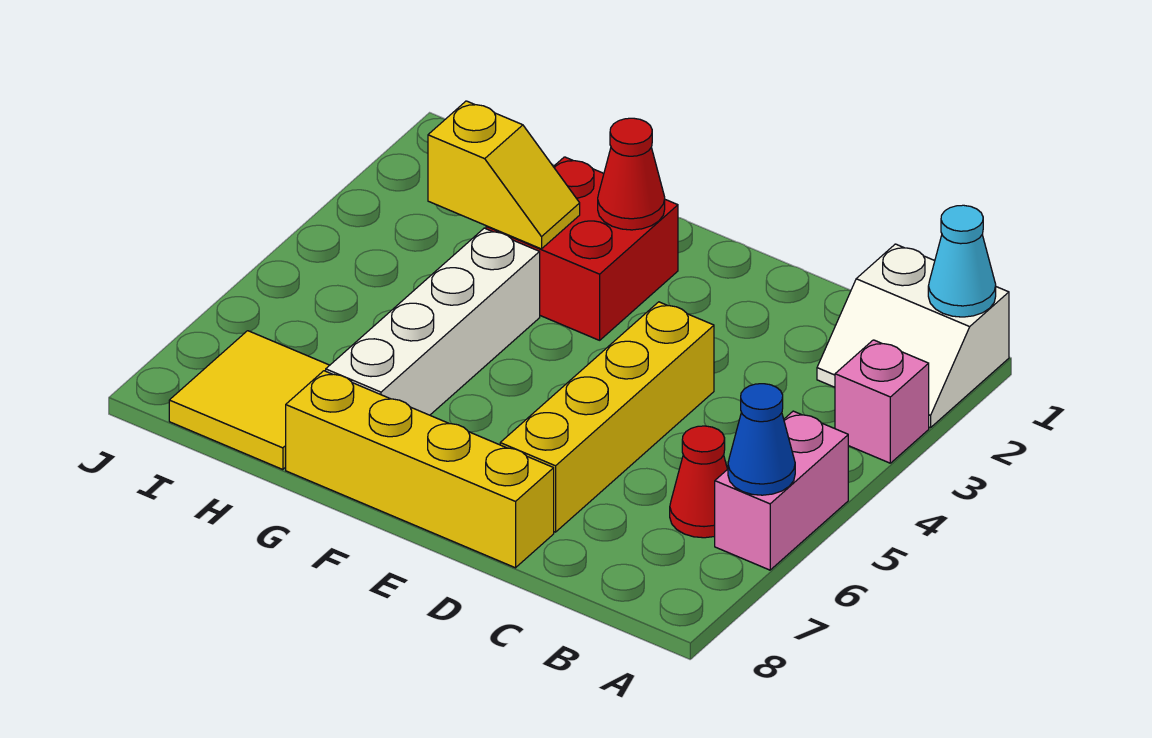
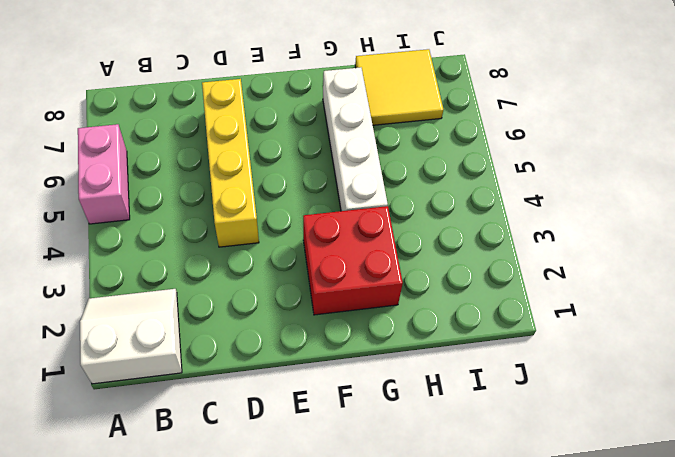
none -> pink 1x1 brick [835,340,929,463]
none -> red 1x1 cone [670,426,727,538]
none -> yellow 1x4 brick [286,371,554,568]

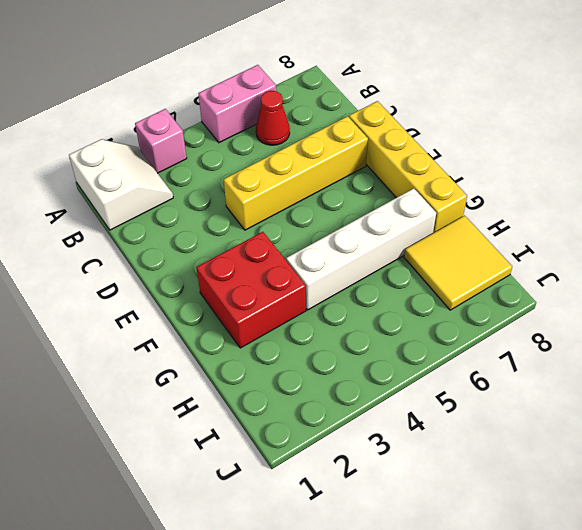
none -> cyan 1x1 cone [928,205,996,317]
none -> blue 1x1 cone [728,384,795,495]
none -> red 1x1 cone [598,118,665,230]

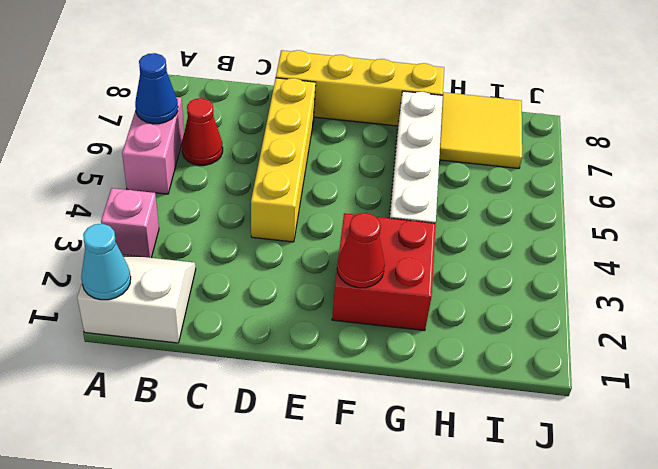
none -> yellow 1x2 slope [428,101,580,249]

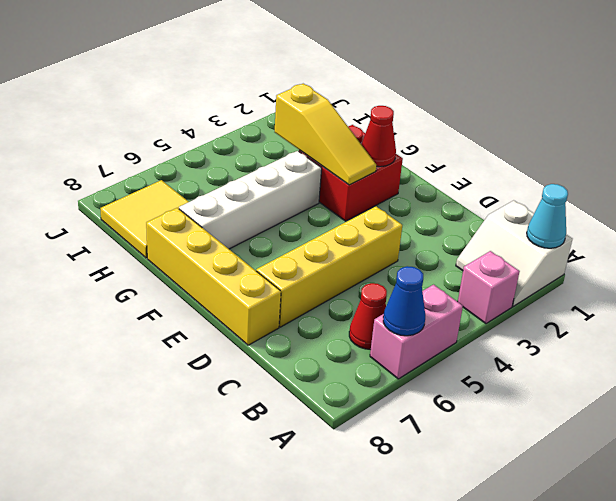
yellow 1x3 slope [275,84,376,185] -> yellow 1x2 slope [428,101,580,249]

